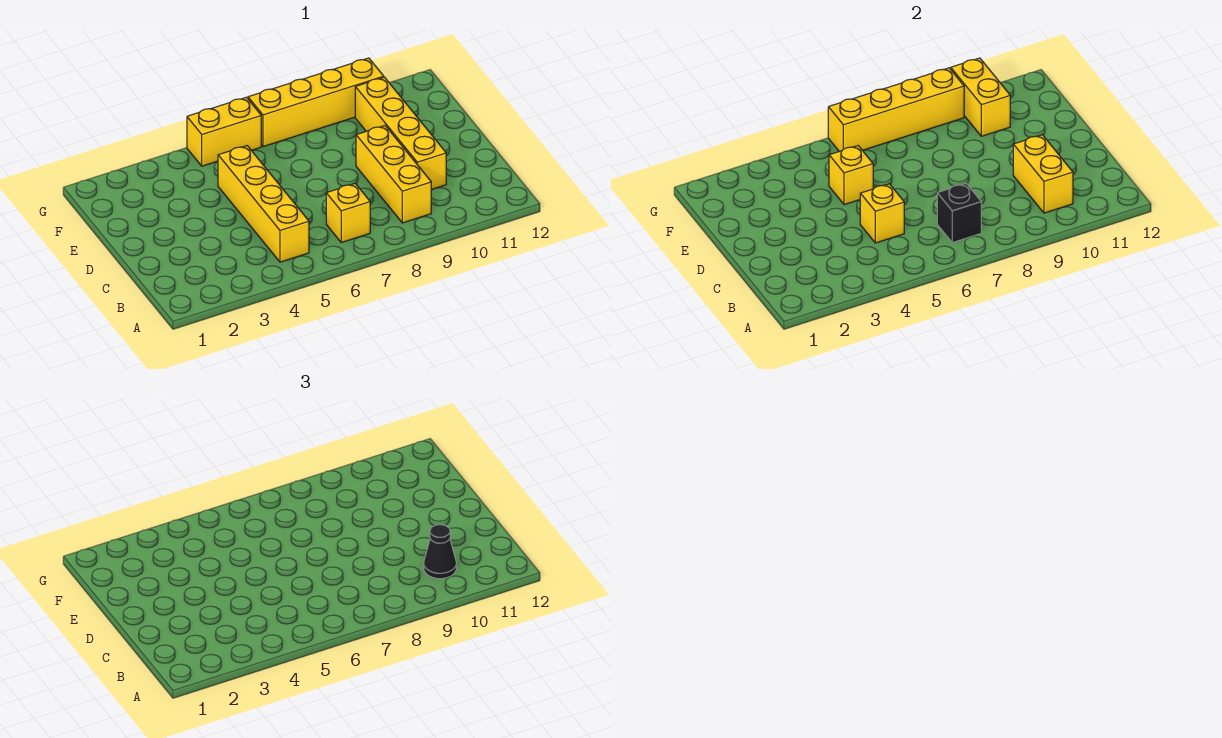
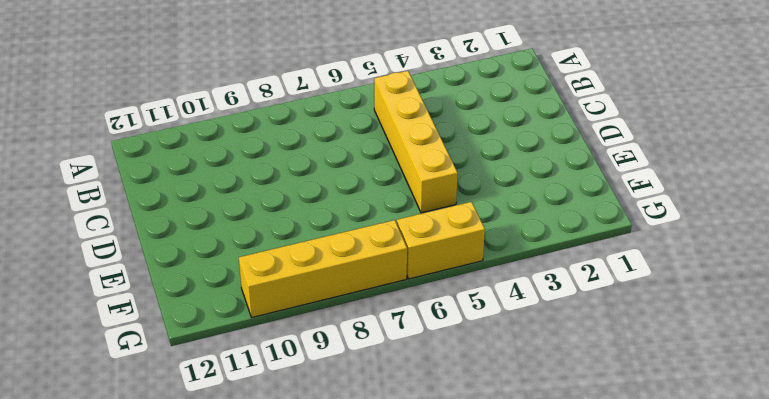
none -> yellow 1x1 brick [326,184,370,243]
none -> yellow 1x3 brick [356,126,431,223]
none -> yellow 1x4 brick [355,77,446,190]

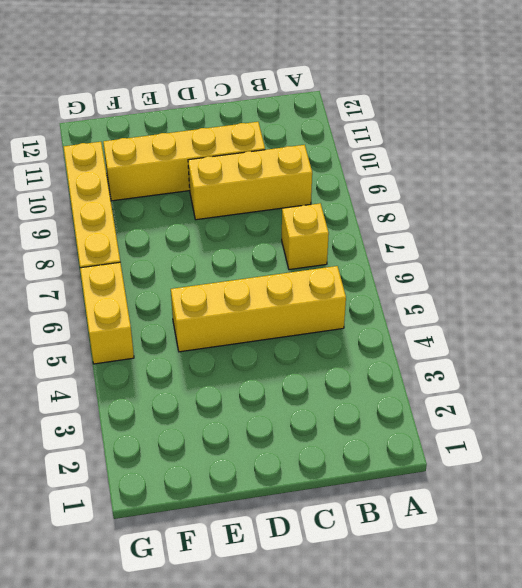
none -> black 1x1 brick [937,184,981,243]
none -> yellow 1x2 brick [1013,135,1073,213]
none -> yellow 1x1 brick [860,184,904,243]

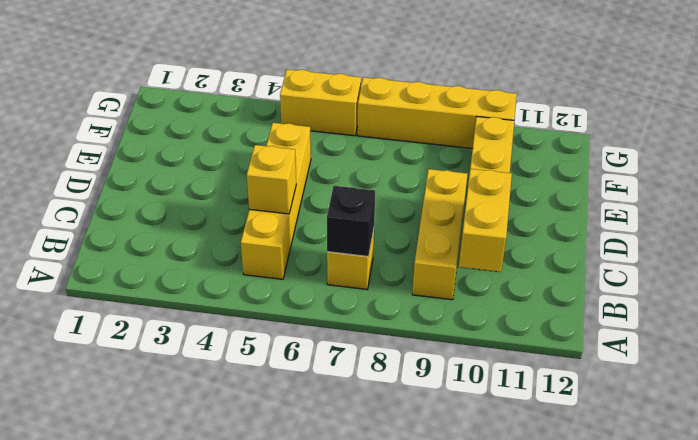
none -> yellow 1x1 brick [829,146,873,205]
none -> yellow 1x2 brick [951,58,1010,136]
none -> yellow 1x4 brick [828,68,964,151]

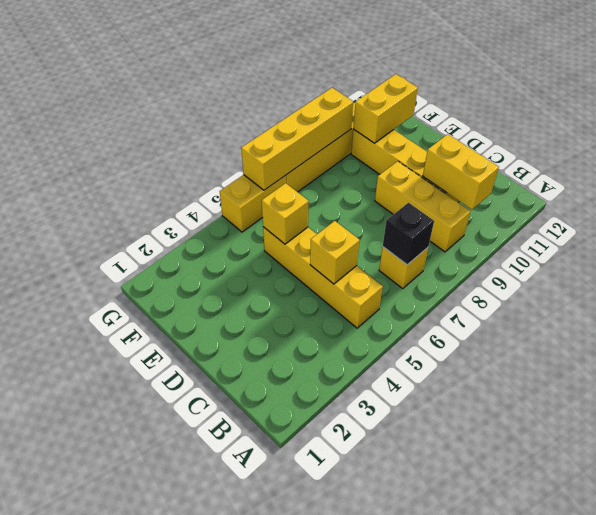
yellow 1x2 brick [353,74,418,143] -> yellow 1x2 brick turned to [951,58,1010,136]
none -> black 1x1 cone [424,525,456,579]

